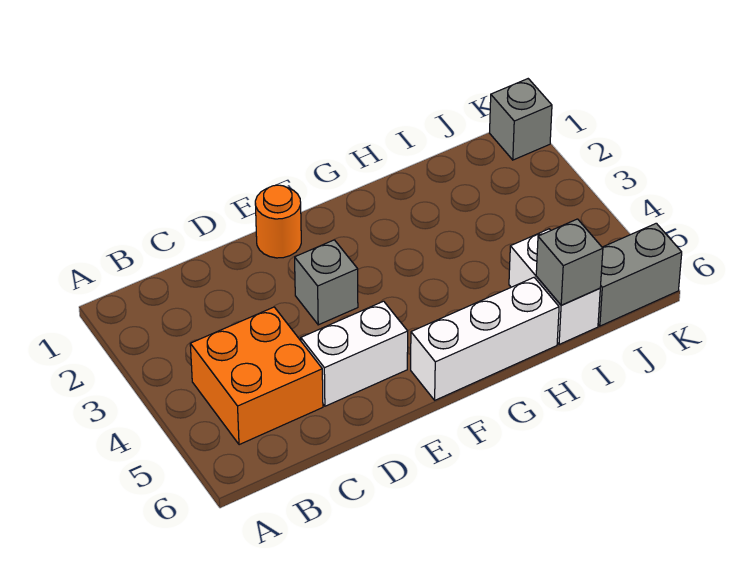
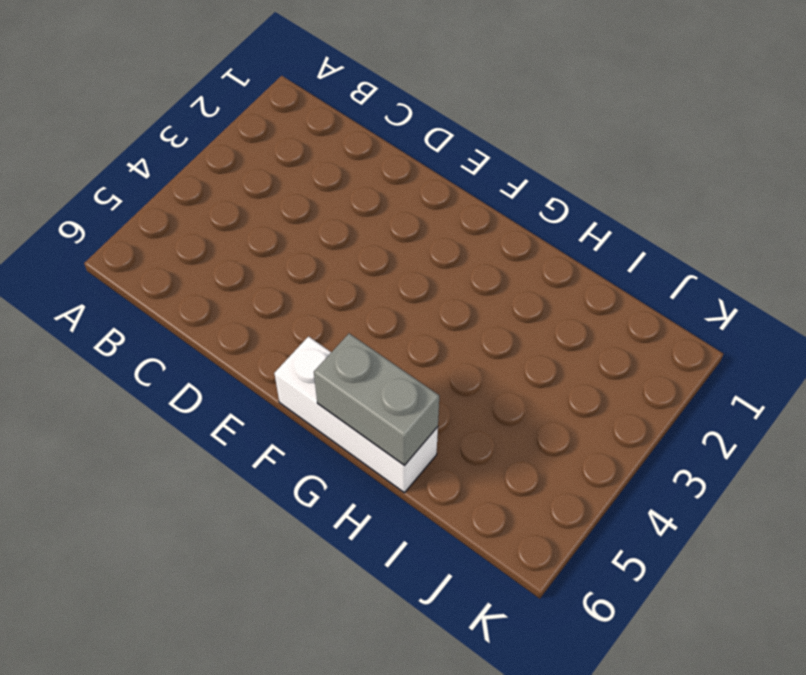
grey 1x2 brick [314,333,439,466] -> grey 1x2 brick moved to [598,223,682,326]
none -> orange 2x2 brick [190,307,323,445]
none -> white 1x2 brick [301,301,408,406]

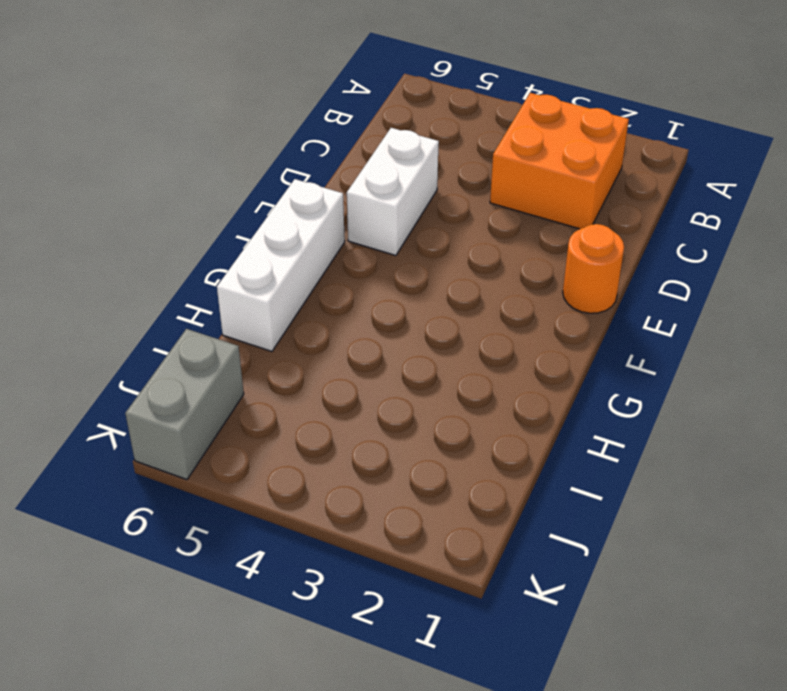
orange 2x2 brick [490,93,629,229] -> orange 2x2 brick moved to [190,307,323,445]
none -> grey 1x1 brick [295,240,358,325]
none -> white 1x2 brick [509,229,600,344]

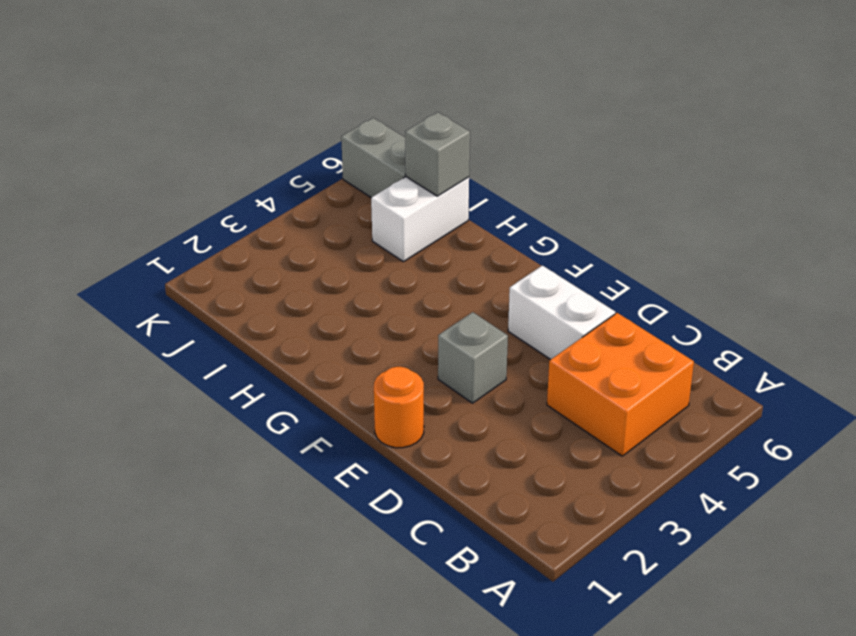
none -> white 1x3 brick [411,278,559,400]
none -> grey 1x1 brick [490,79,552,160]

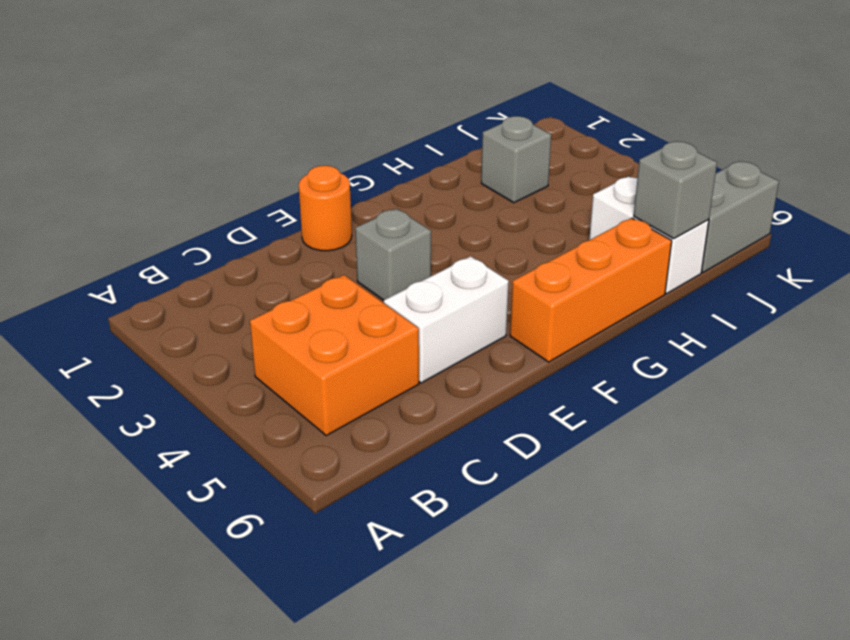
orange 1x3 brick [510,218,672,362] -> white 1x3 brick [411,278,559,400]
grey 1x1 brick [481,116,551,203] -> grey 1x1 brick moved to [490,79,552,160]

